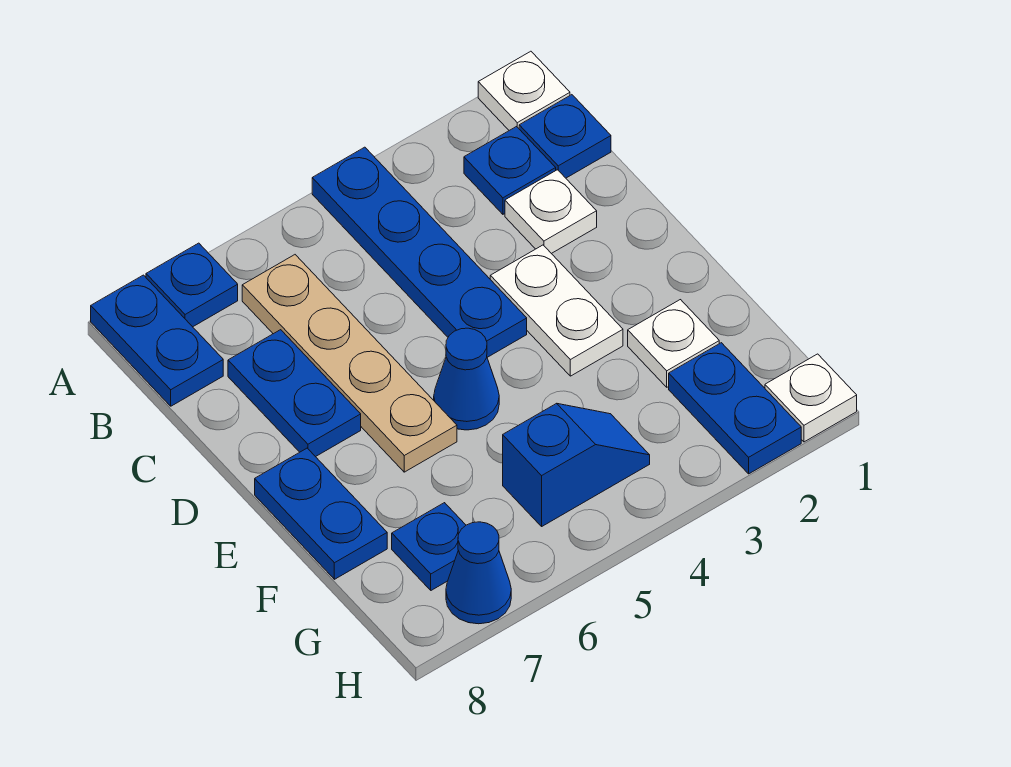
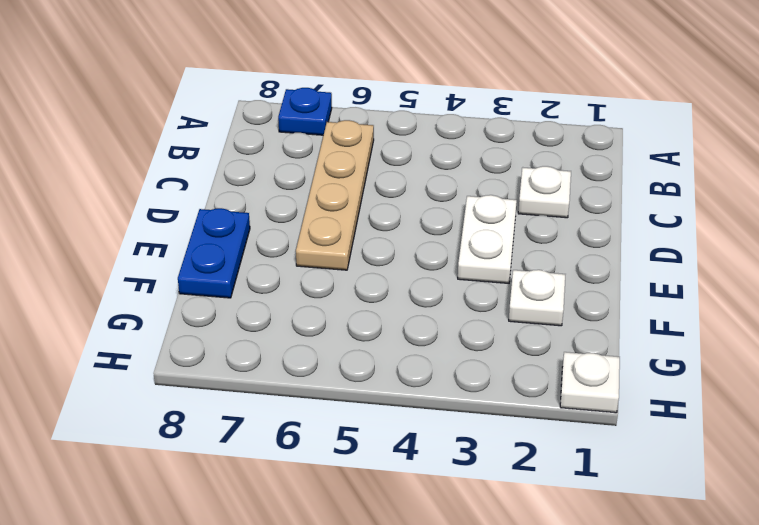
none -> white 1x1 plate [478,51,570,130]
none -> blue 1x4 plate [312,147,527,357]
none -> blue 1x2 plate [91,275,223,406]

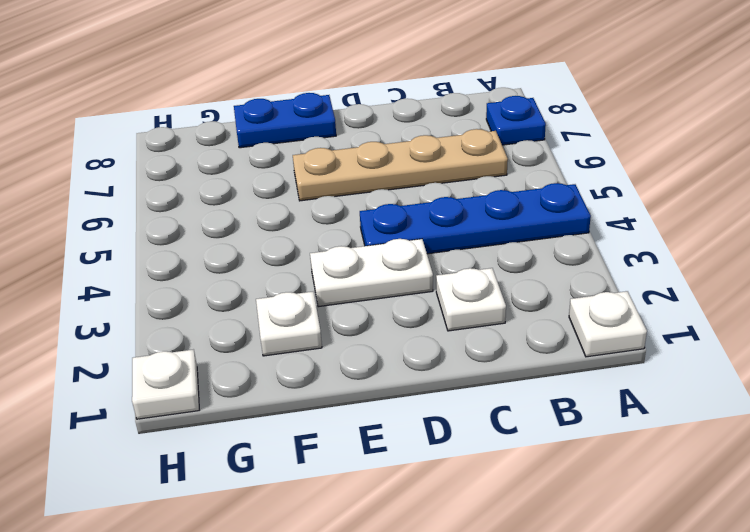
none -> blue 1x2 plate [91,275,223,406]
none -> blue 1x1 plate [519,95,611,178]
none -> blue 1x1 plate [464,127,556,214]

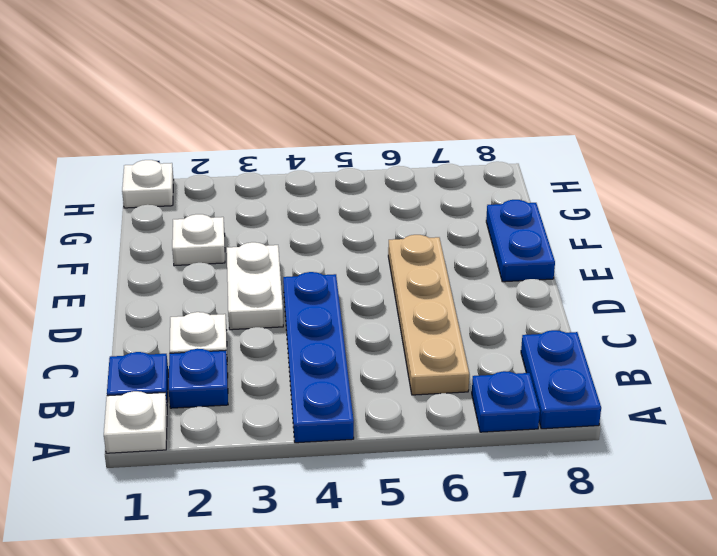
none -> blue 1x2 plate [228,330,361,457]
none -> blue 1x1 cone [434,328,499,430]
none -> blue 1x2 plate [669,343,801,474]

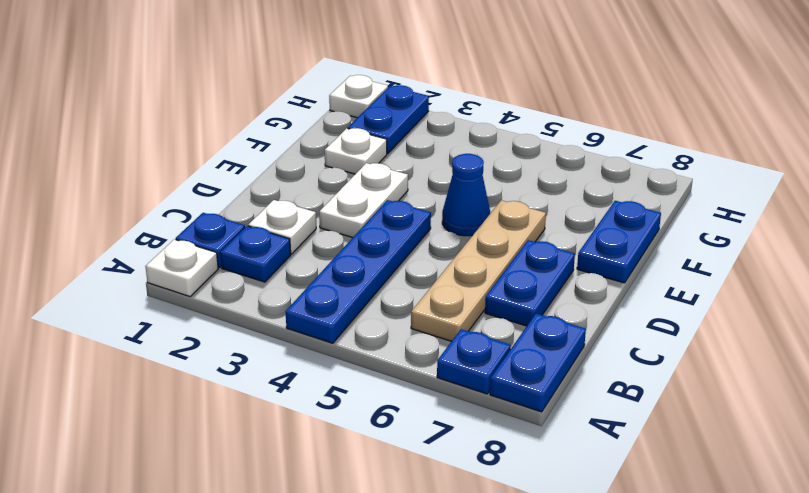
none -> blue 1x2 slope [503,403,650,526]
none -> blue 1x1 plate [392,503,466,590]
none -> blue 1x1 cone [446,522,511,624]

